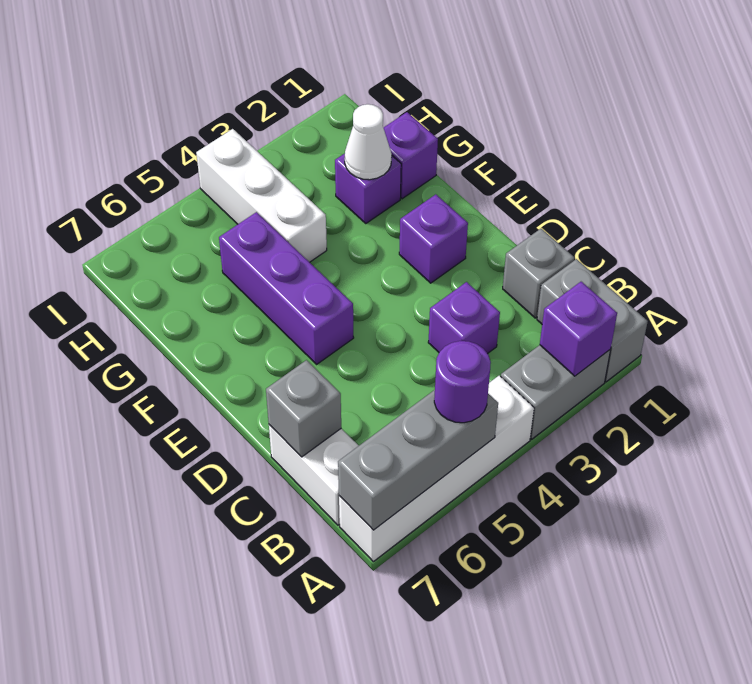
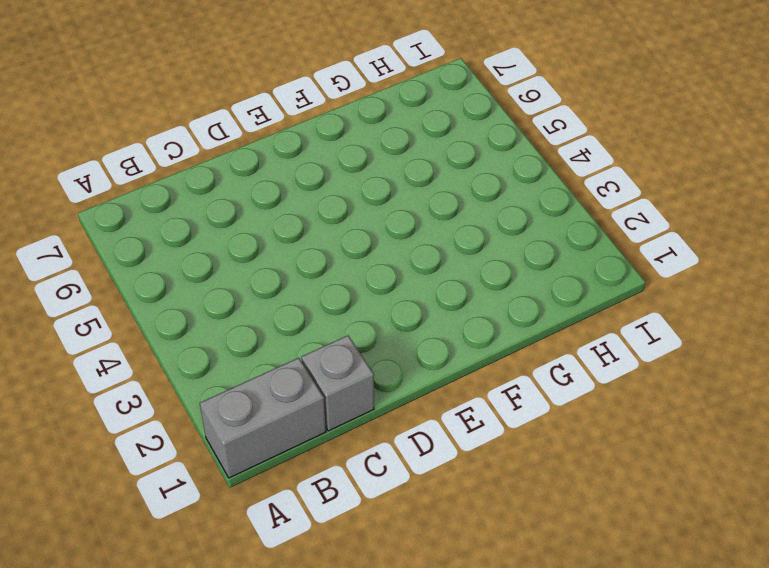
none -> grey 1x2 brick [501,345,611,439]
none -> white 1x4 brick [339,376,534,562]
none -> white 1x2 brick [269,425,359,525]

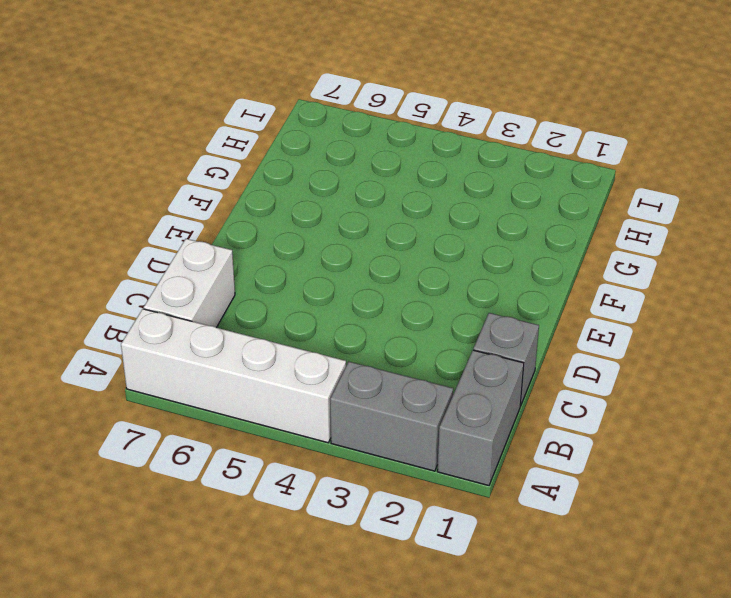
none -> purple 1x1 brick [428,282,500,354]
none -> purple 1x1 brick [399,194,468,283]
none -> purple 1x3 brick [219,212,354,364]

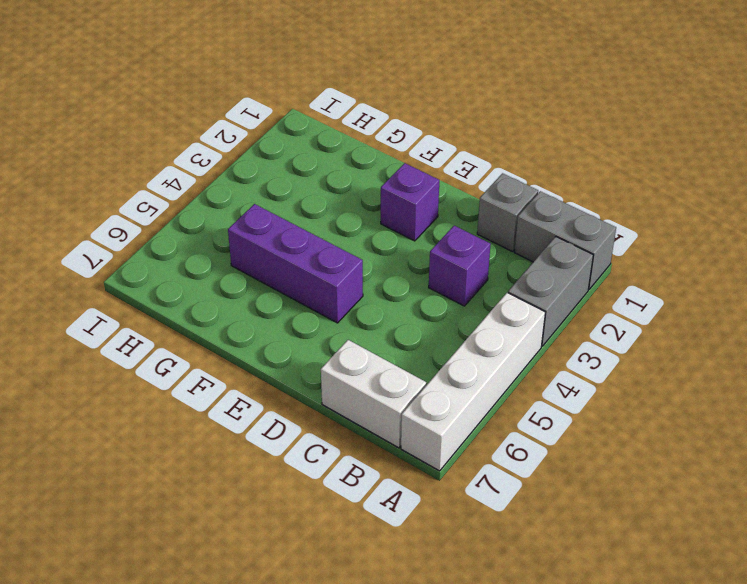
none -> purple 1x1 brick [384,112,438,199]
none -> purple 1x1 brick [335,154,401,223]
none -> white 1x3 brick [196,129,327,262]

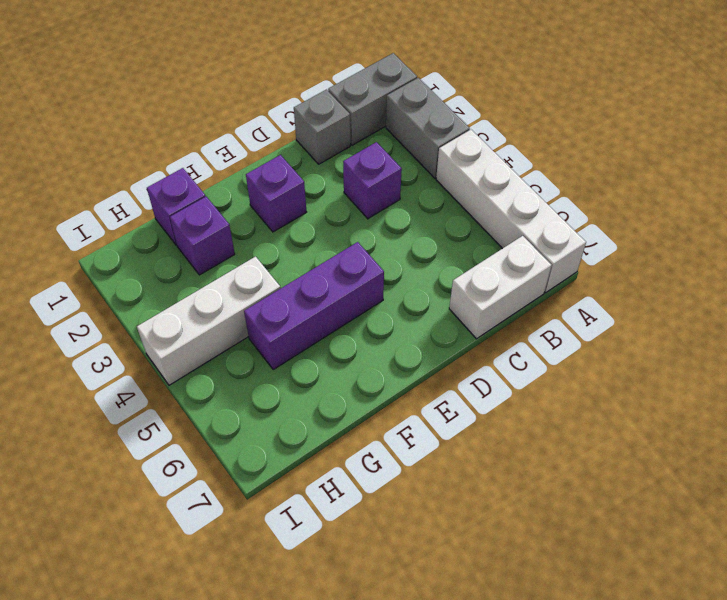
none -> purple 1x1 brick [540,282,617,376]
none -> grey 1x3 brick [338,390,498,530]
none -> grey 1x1 brick [266,360,341,457]

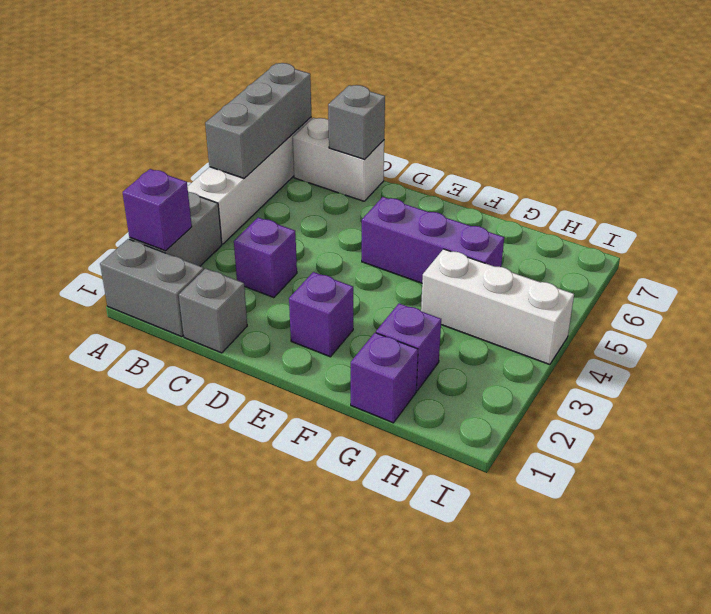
none -> white 1x1 cone [345,104,392,180]
none -> purple 1x1 round brick [434,341,491,423]

